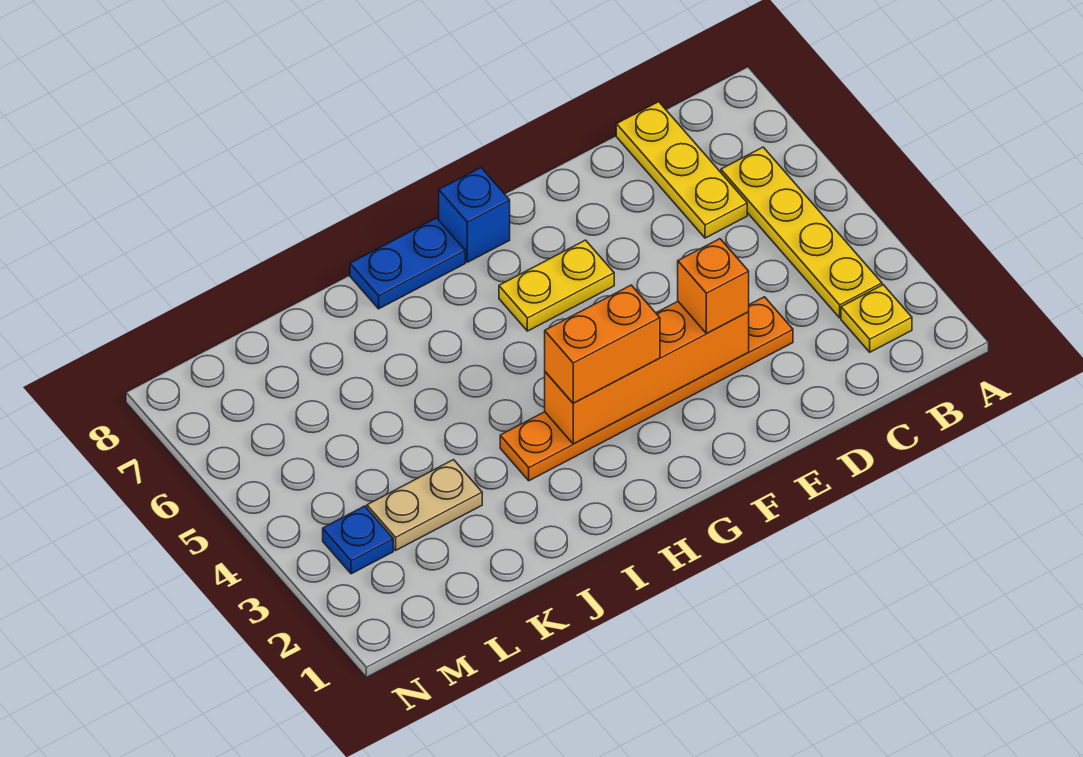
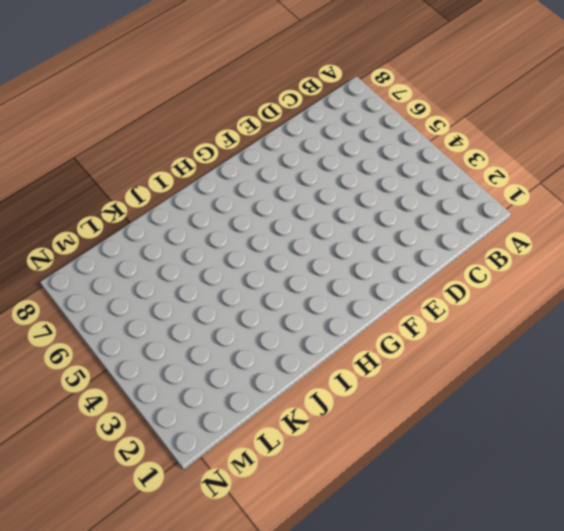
none -> yellow 1x1 plate [841,285,912,352]
none -> yellow 1x4 plate [721,147,882,318]
none -> yellow 1x3 plate [616,102,747,238]

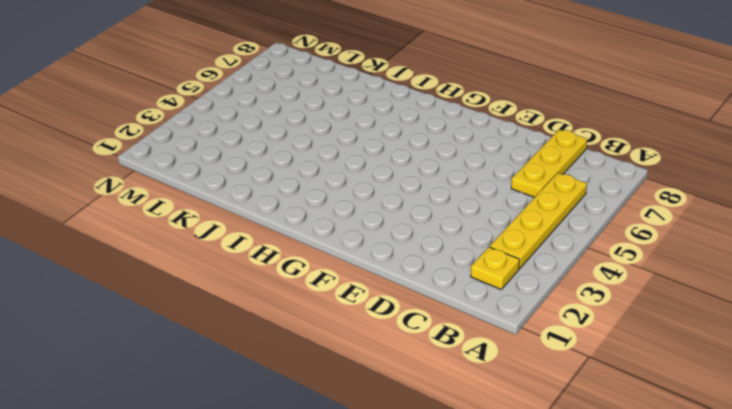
none -> orange 1x6 plate [500,297,793,481]
none -> yellow 1x2 plate [499,240,614,331]
none -> blue 1x1 brick [439,168,510,262]

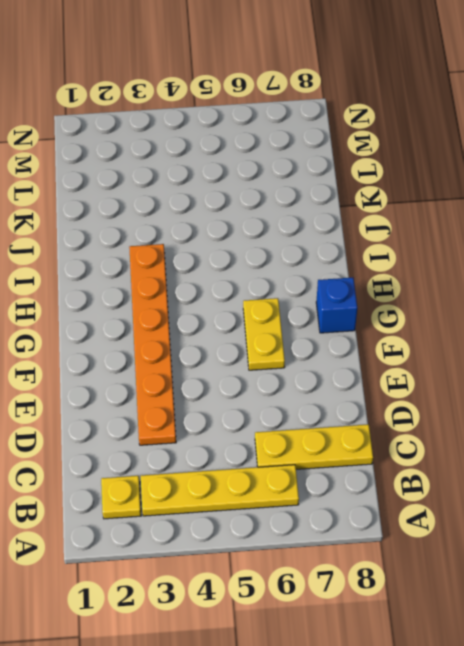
none -> blue 1x2 plate [350,218,465,309]
none -> tan 1x2 plate [367,460,482,550]
none -> blue 1x1 plate [323,506,393,574]

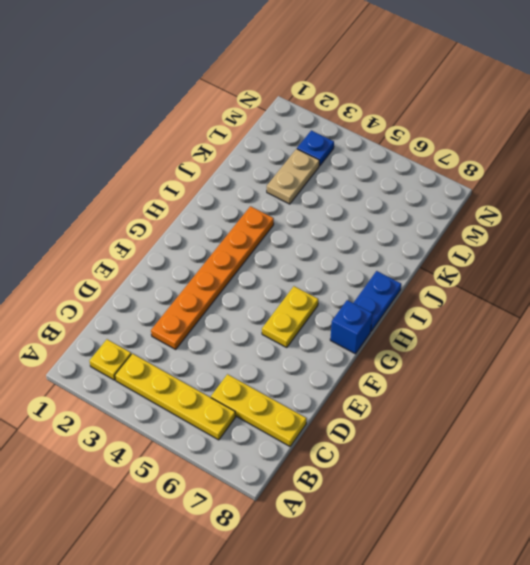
none -> orange 1x4 brick [545,302,749,444]
none -> orange 1x1 brick [678,239,749,333]
none -> orange 1x2 brick [545,285,660,403]

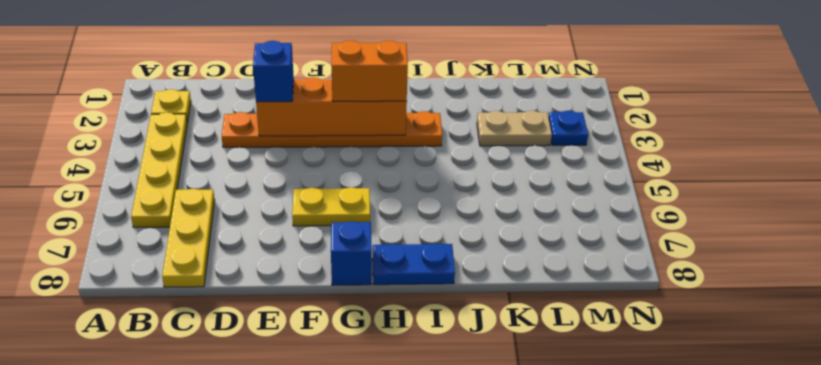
blue 1x1 brick [253,41,294,102] -> orange 1x1 brick [678,239,749,333]

